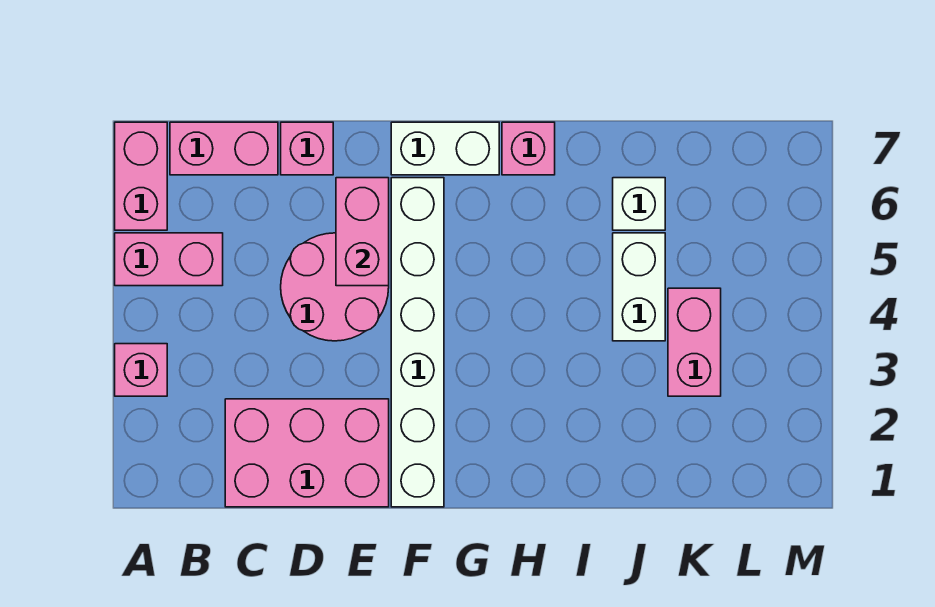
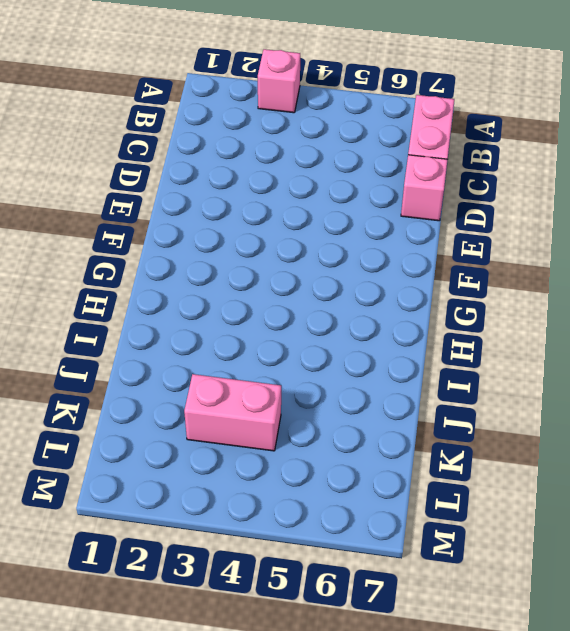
none -> pink 1x2 brick [115,233,223,286]
none -> pink 1x2 brick [115,122,167,230]
none -> pink 2x3 brick [225,399,389,507]

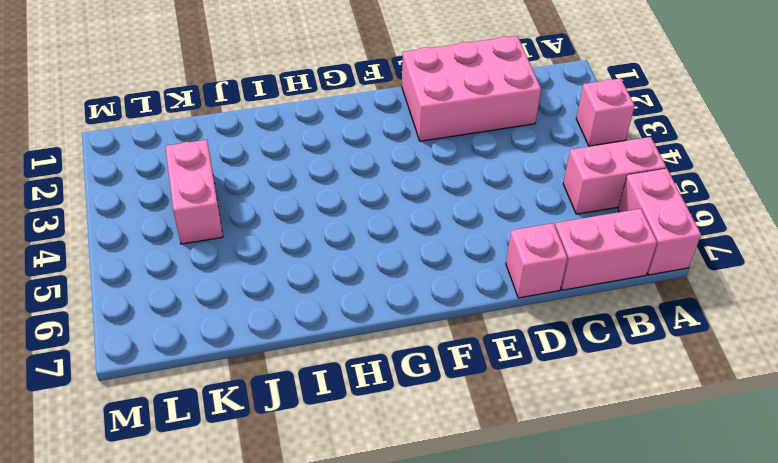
none -> pink 2x2 round brick [281,233,389,341]
none -> white 1x6 brick [391,178,444,507]
none -> white 1x2 brick [391,122,499,175]

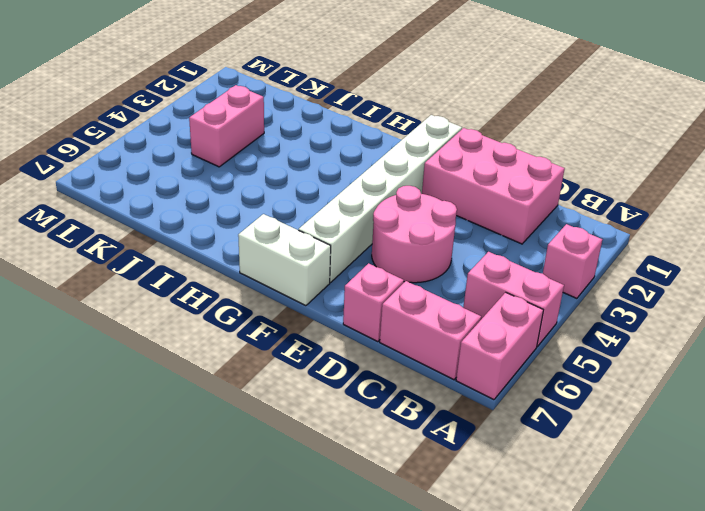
none -> pink 1x1 brick [502,122,555,175]
none -> white 1x2 brick [613,233,665,341]
none -> white 1x1 brick [613,178,665,230]

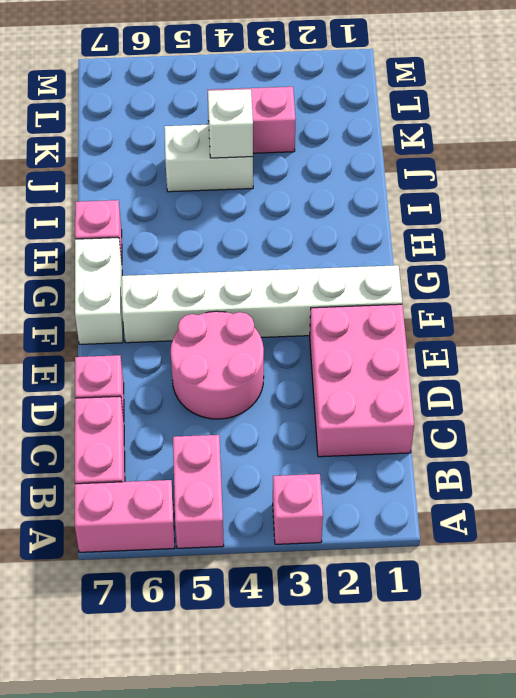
white 1x1 brick [208,89,253,158] -> white 1x1 brick moved to [613,178,665,230]
none -> pink 1x2 brick [336,178,389,286]

